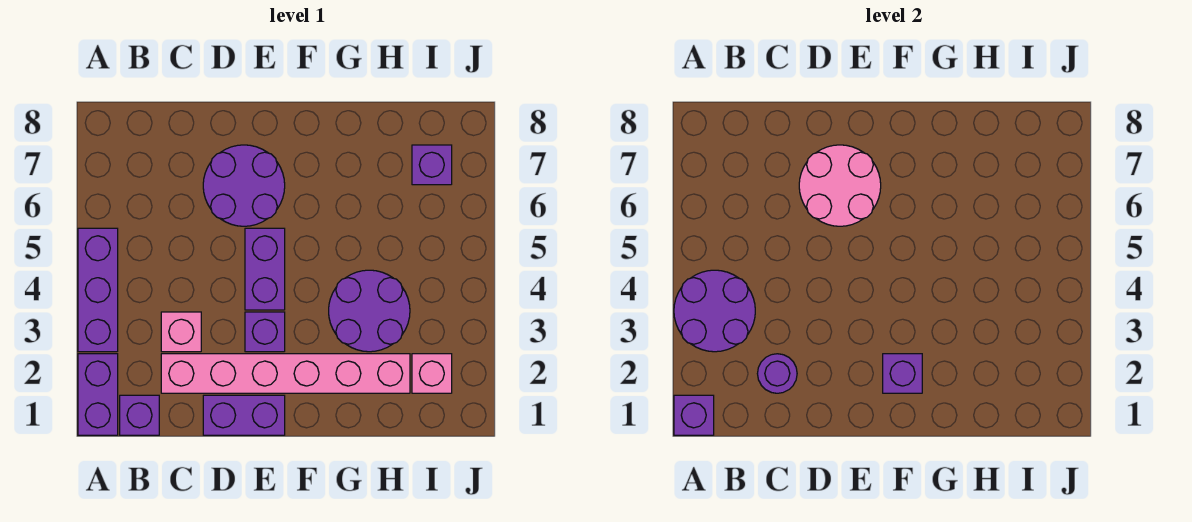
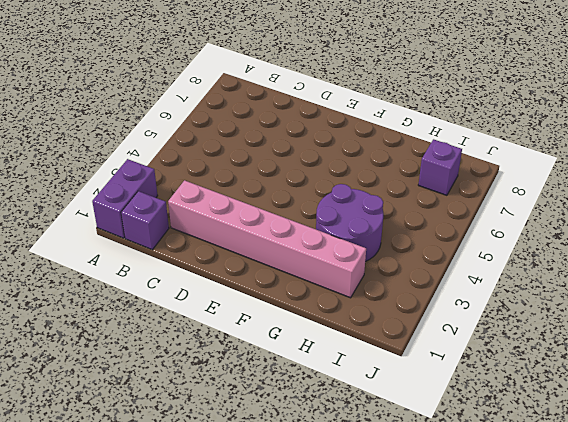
none -> purple 1x3 brick [78,228,118,352]
none -> pink 1x1 brick [161,312,201,352]
none -> purple 1x2 brick [203,395,285,435]

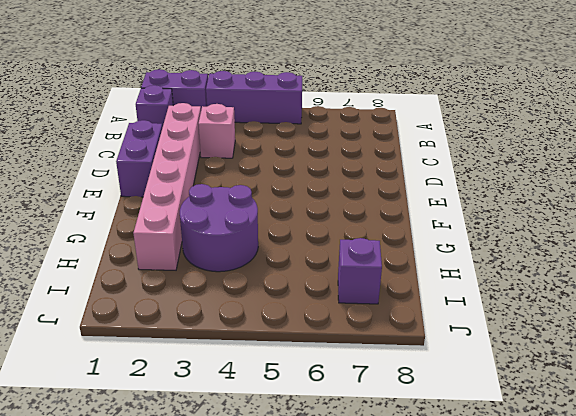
none -> purple 2x2 round brick [203,145,285,226]
none -> purple 1x1 brick [245,312,285,352]
none -> purple 1x2 brick [245,228,285,310]

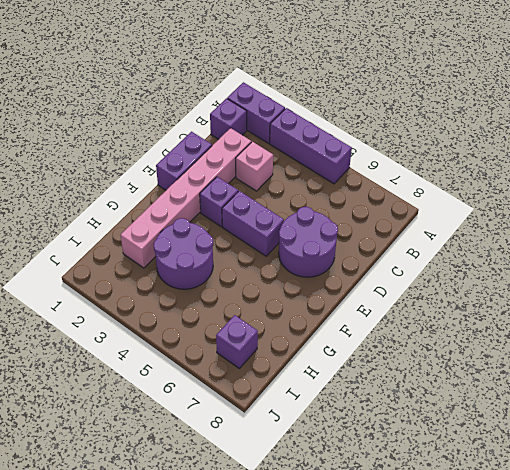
none -> pink 1x1 brick [412,354,452,393]
none -> purple 1x1 brick [674,395,714,435]
none -> purple 2x2 round brick [674,270,755,352]

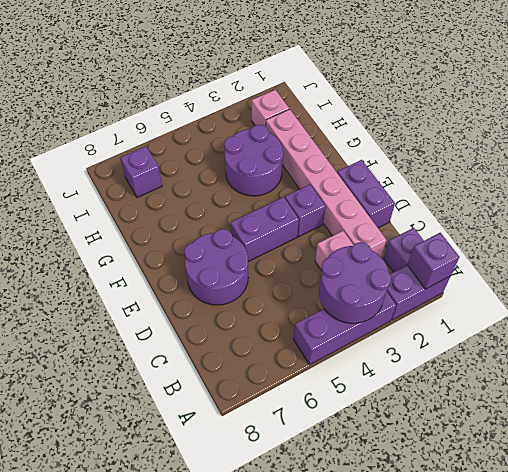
none -> purple 1x1 round brick [757,354,797,393]
none -> pink 2x2 round brick [799,145,881,226]
none -> purple 1x1 brick [883,354,922,393]

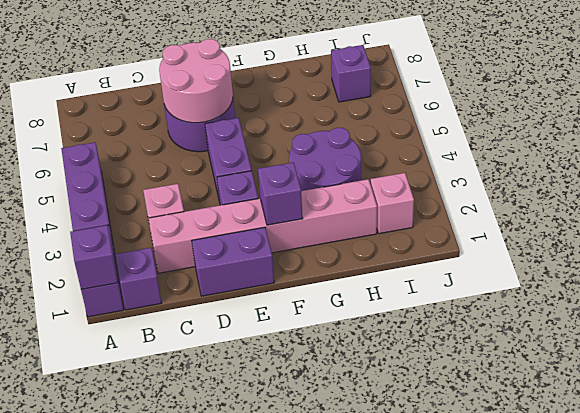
none -> purple 2x2 round brick [674,270,755,352]
none -> purple 1x1 round brick [757,354,797,393]

